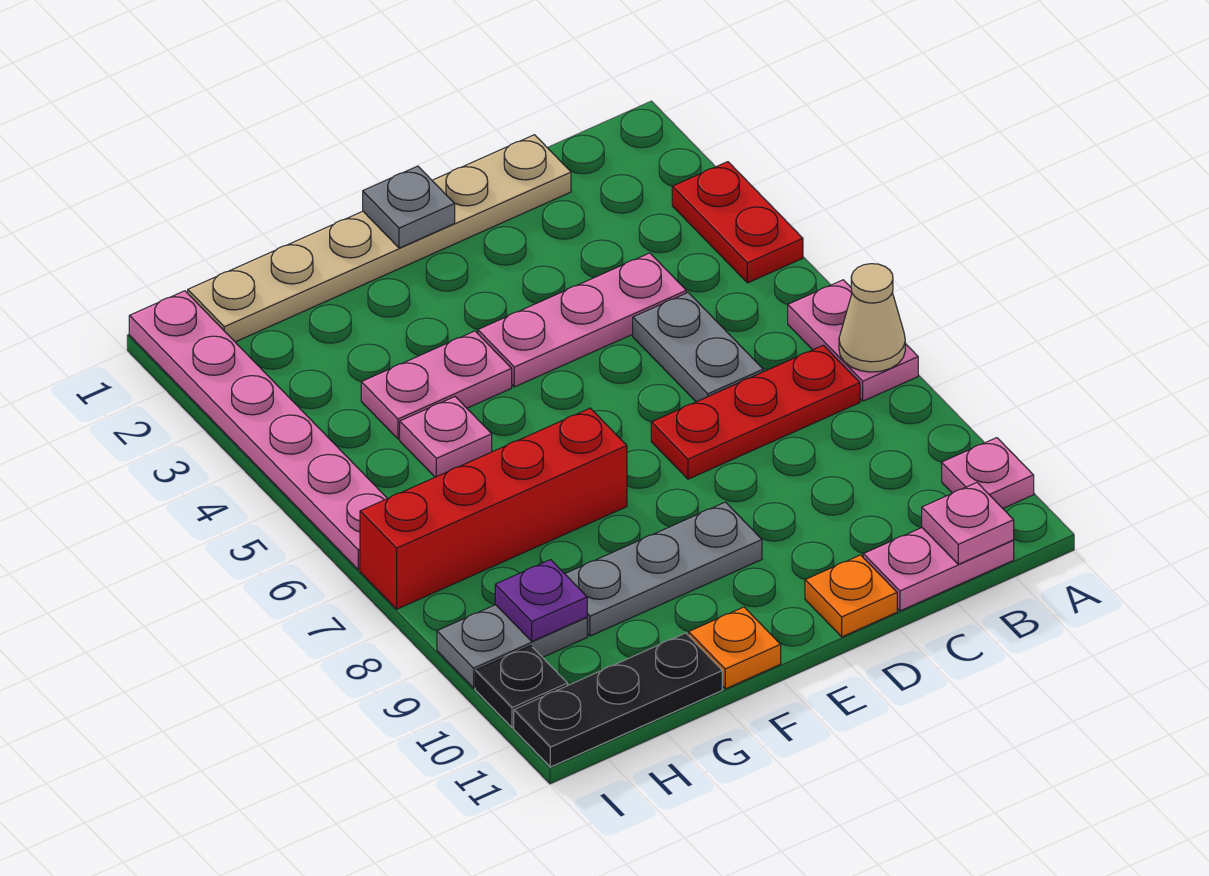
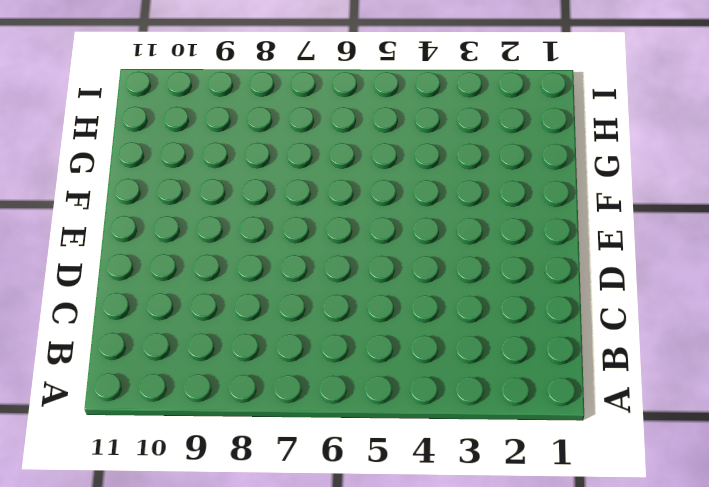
none -> red 1x2 plate [672,162,803,283]
none -> pink 1x2 plate [788,280,918,401]
none -> pink 1x1 plate [942,438,1034,508]

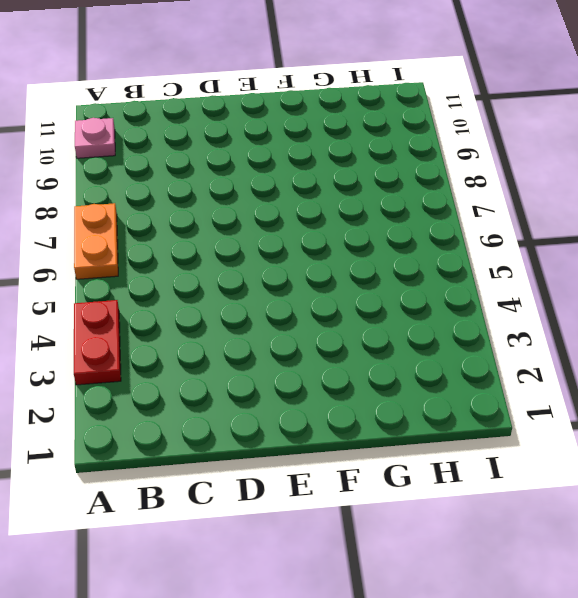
orange 1x2 plate [74,203,118,279] -> pink 1x2 plate [788,280,918,401]
none -> red 1x3 plate [651,345,860,479]
none -> pink 1x2 plate [863,528,1014,611]
none -> tan 1x6 plate [188,135,571,342]

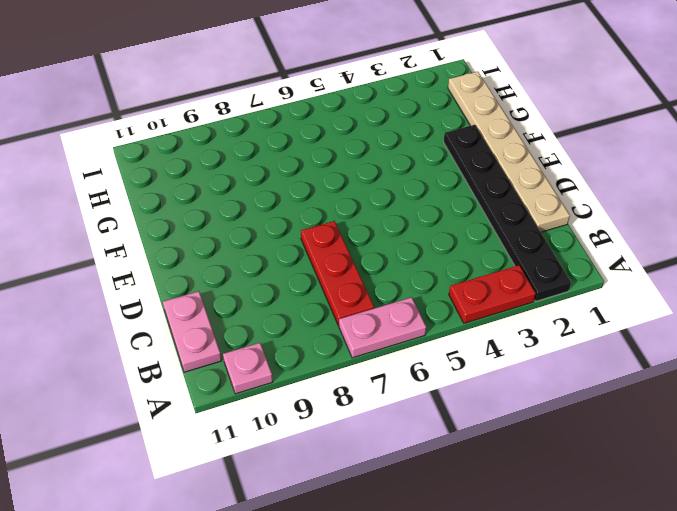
black 1x6 plate [444,125,571,301] -> none
none -> pink 1x3 plate [478,253,686,387]
none -> grey 1x2 plate [633,293,763,402]
none -> orange 1x1 plate [805,555,897,637]

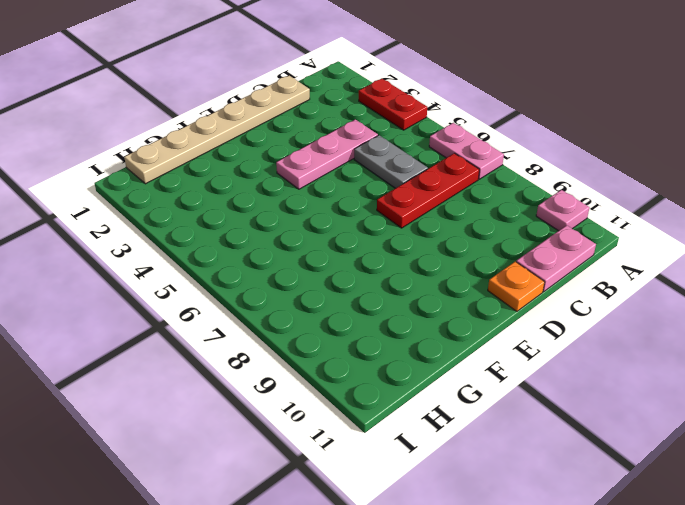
none -> grey 1x3 plate [565,502,762,636]
none -> pink 1x2 plate [361,331,512,439]
none -> red 1x4 brick [360,408,627,609]

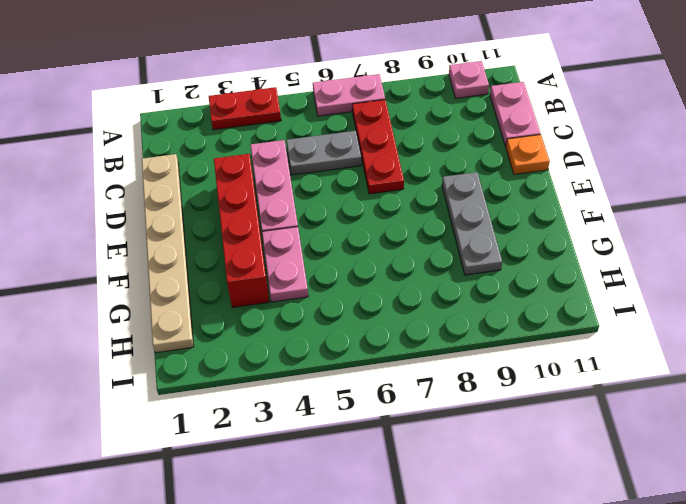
red 1x4 brick [214,154,269,307] -> red 1x4 brick moved to [360,408,627,609]
none -> orange 1x1 plate [689,607,781,689]
none -> pink 1x1 plate [400,397,492,477]
none -> black 1x3 plate [514,633,722,767]

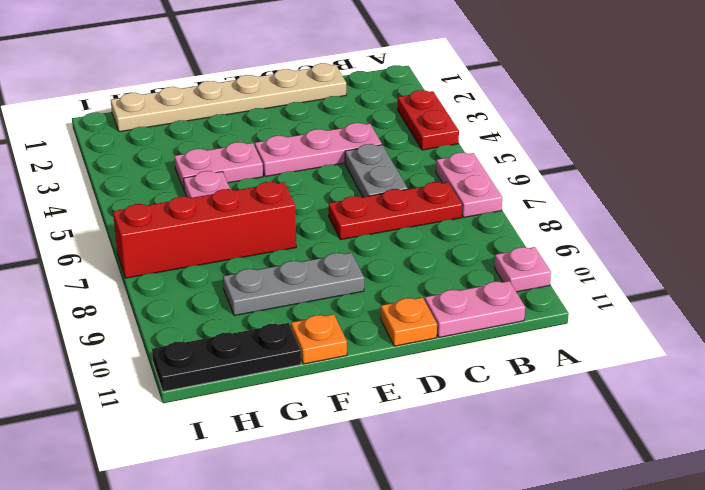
none -> grey 1x2 plate [437,605,587,688]
none -> pink 1x6 plate [129,291,387,570]
none -> black 1x1 plate [475,646,567,727]

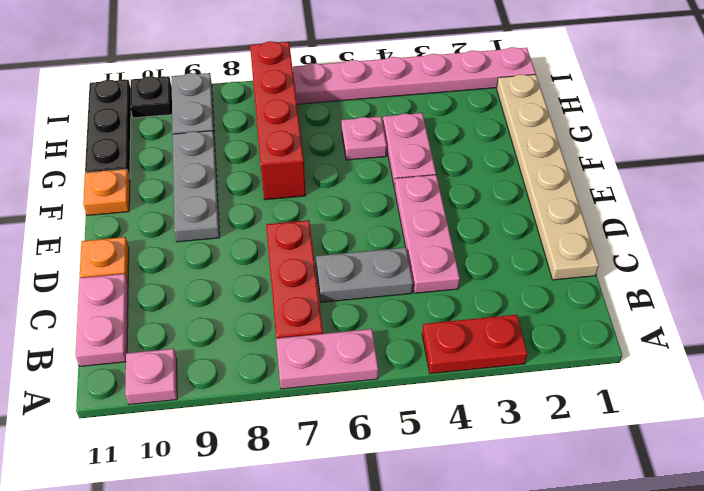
none -> tan 1x1 cone [839,264,905,372]
none -> pink 1x1 plate [922,483,1014,564]
none -> grey 1x1 plate [363,166,455,248]

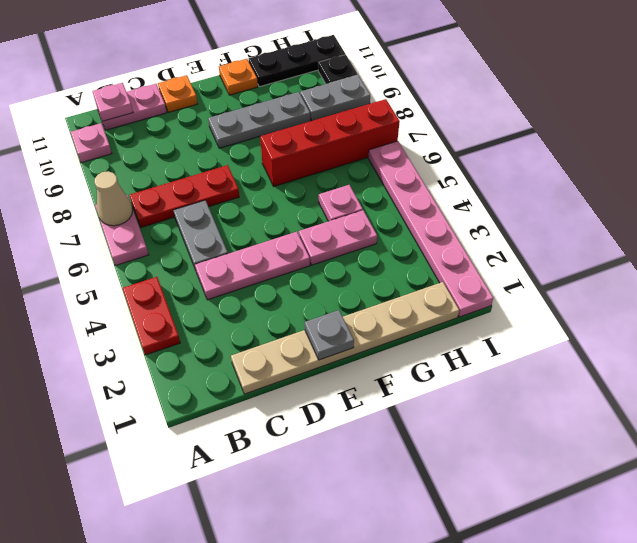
none -> purple 1x1 plate [495,560,587,641]

